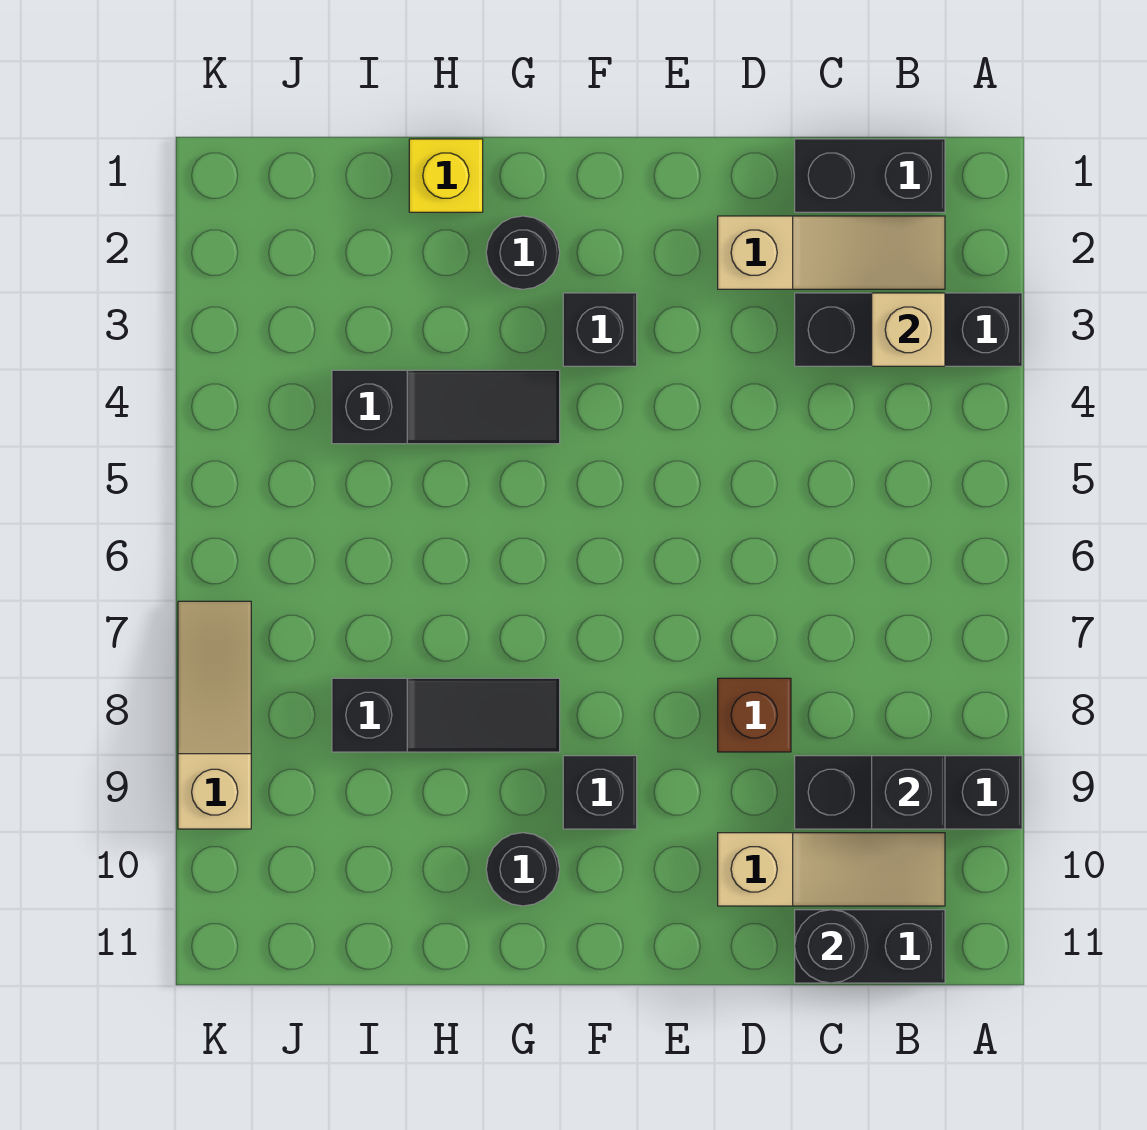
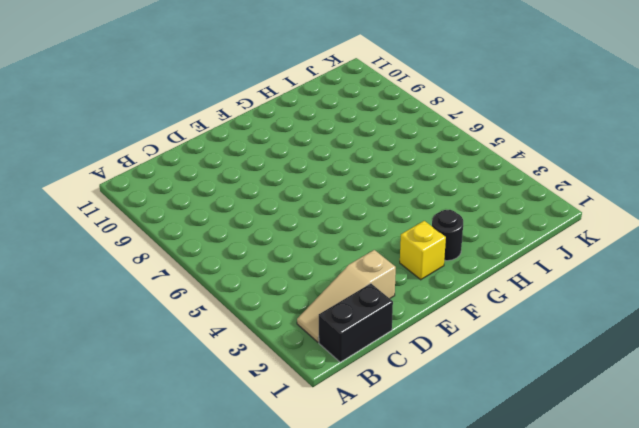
yellow 1x1 brick [400,221,446,280] -> yellow 1x1 brick moved to [409,139,483,212]
none -> black 1x3 brick [795,293,1022,366]
none -> black 1x3 brick [795,756,1022,829]
none -> tan 1x3 slope [718,833,945,906]

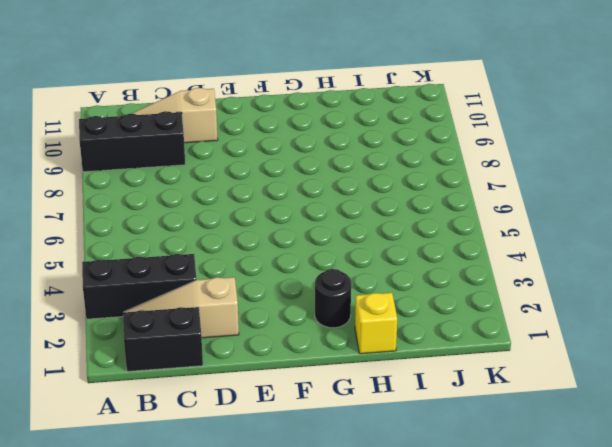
none -> black 1x2 brick [795,910,945,983]
none -> brown 1x1 brick [718,678,791,752]
none -> black 1x1 brick [563,293,637,366]

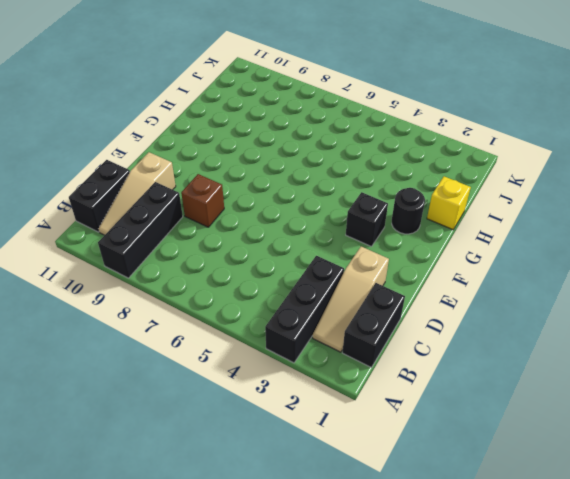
none -> black 1x1 brick [563,756,637,829]
none -> black 1x3 slope [332,370,560,444]
none -> black 1x3 slope [332,678,560,752]

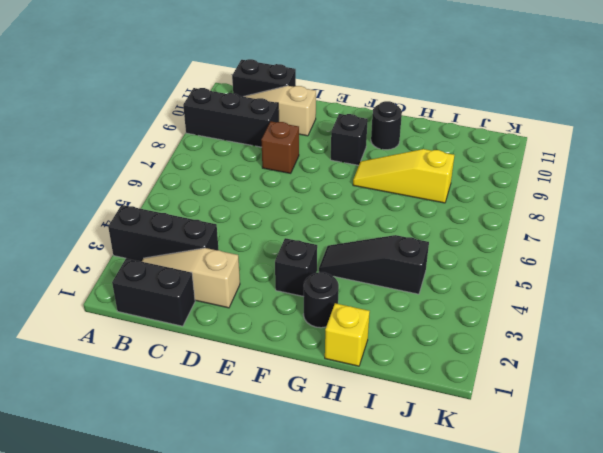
yellow 1x3 slope [353,149,454,203] -> black 1x3 slope [332,678,560,752]
none -> tan 1x3 slope [178,601,251,829]
none -> tan 1x1 brick [872,293,945,366]
none -> black 1x1 brick [872,756,945,829]

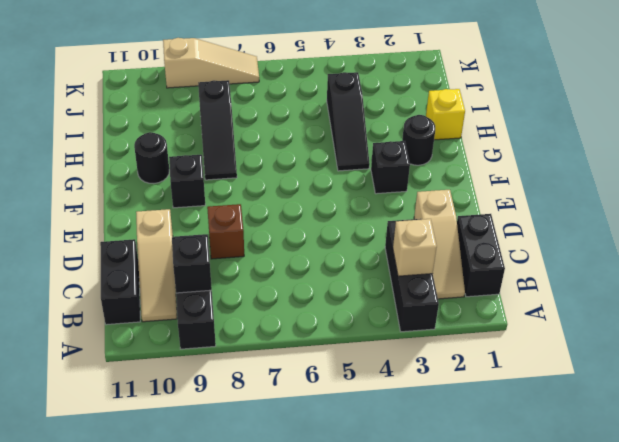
none -> black 1x1 round brick [795,910,868,983]

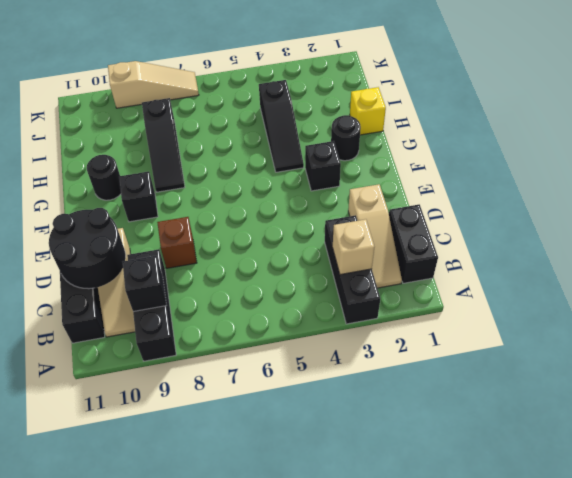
black 2x2 round brick [49,208,126,289] -> black 1x1 round brick [795,910,868,983]

